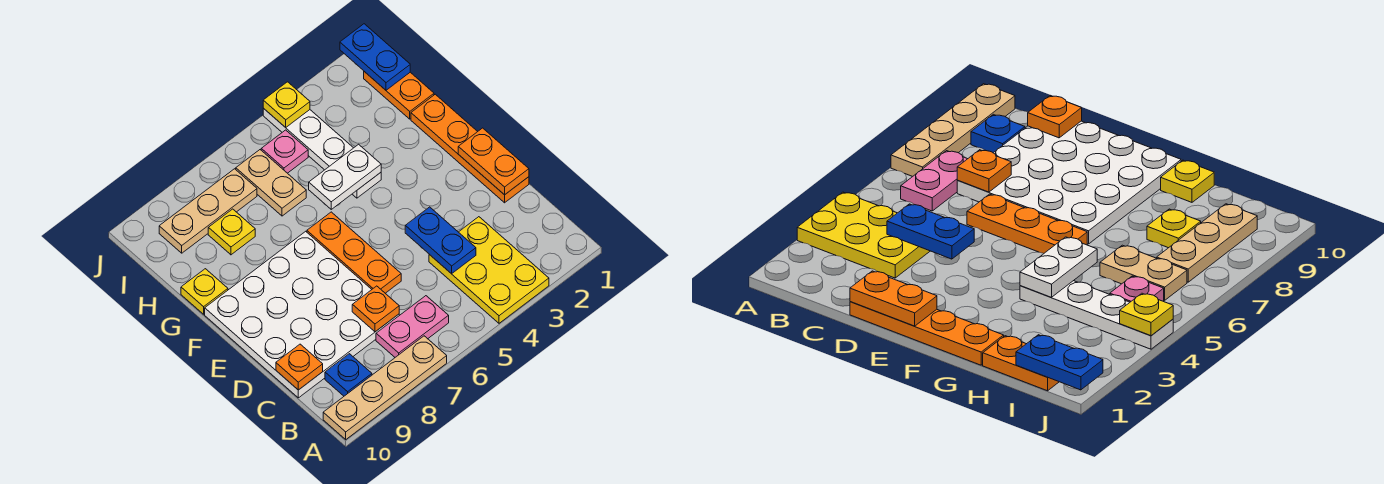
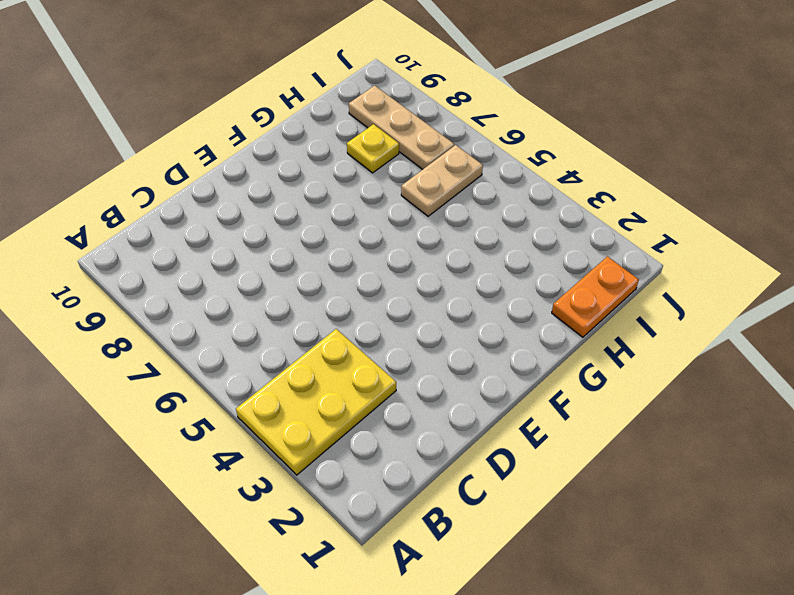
none -> tan 1x4 plate [323,336,447,439]
none -> pink 1x2 plate [376,296,449,357]
none -> blue 1x1 plate [325,354,372,396]

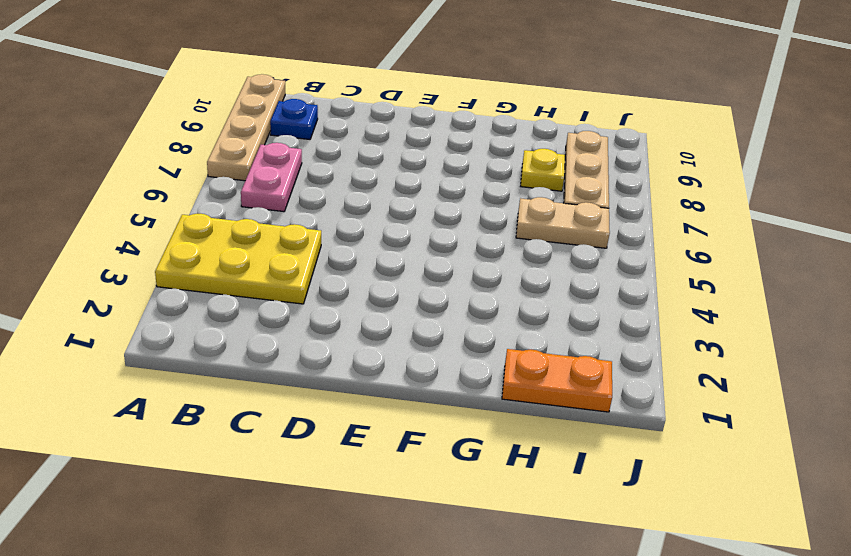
none -> white 4x4 plate [205,231,399,398]
none -> orange 1x4 plate [411,94,529,203]
none -> orange 1x3 plate [307,212,401,293]

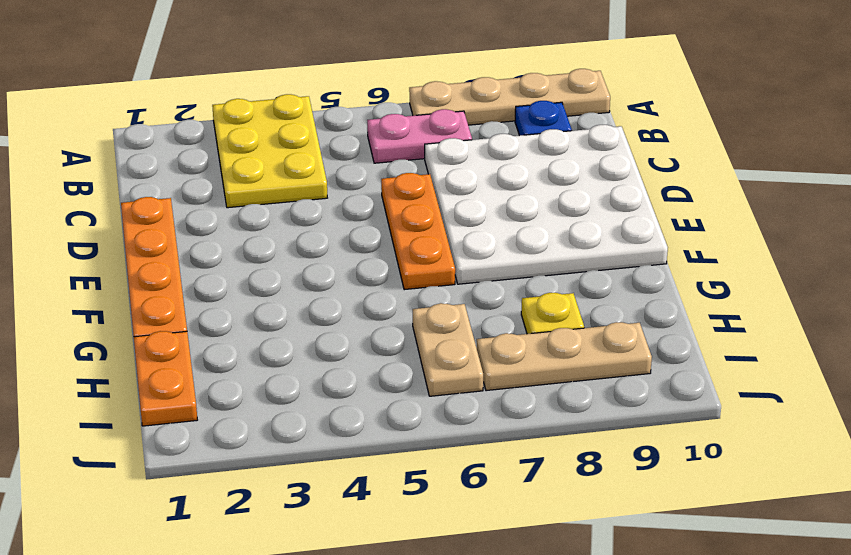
none -> white 1x4 plate [263,108,381,198]
none -> yellow 1x1 plate [181,269,228,314]
none -> pink 1x1 plate [261,130,308,173]

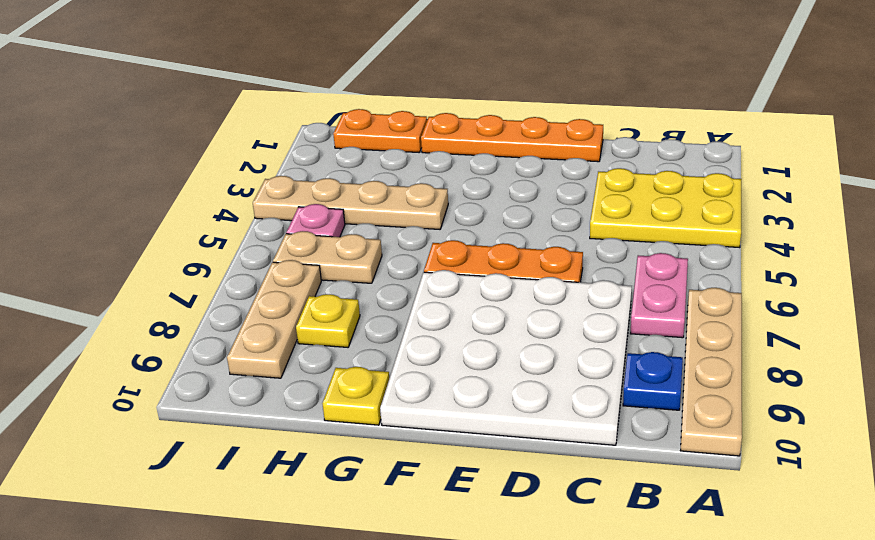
tan 1x4 plate [253,176,448,229] -> white 1x4 plate [263,108,381,198]
none -> blue 1x2 plate [405,207,476,274]
none -> orange 1x1 plate [352,286,399,332]
none -> orange 1x1 plate [276,344,323,390]

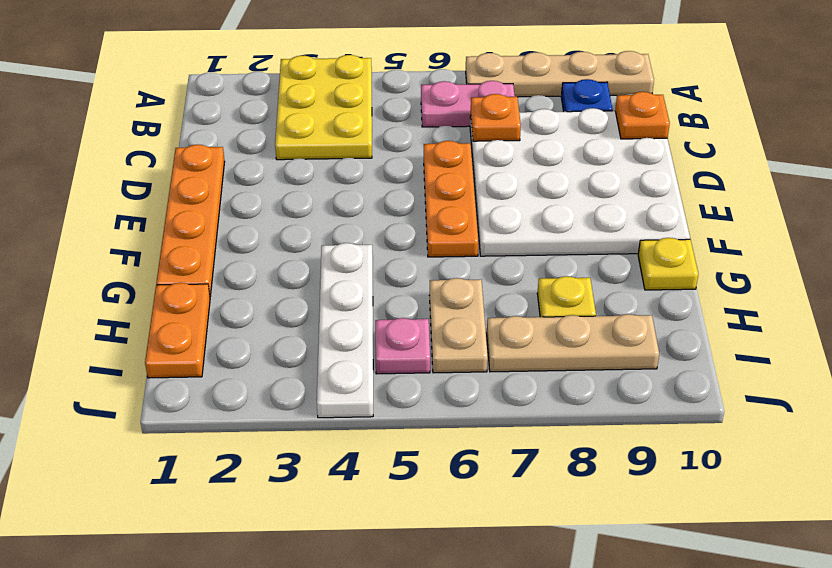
none -> blue 1x2 plate [405,207,476,274]
none -> orange 1x2 plate [458,128,529,195]
none -> white 1x2 plate [309,144,381,209]

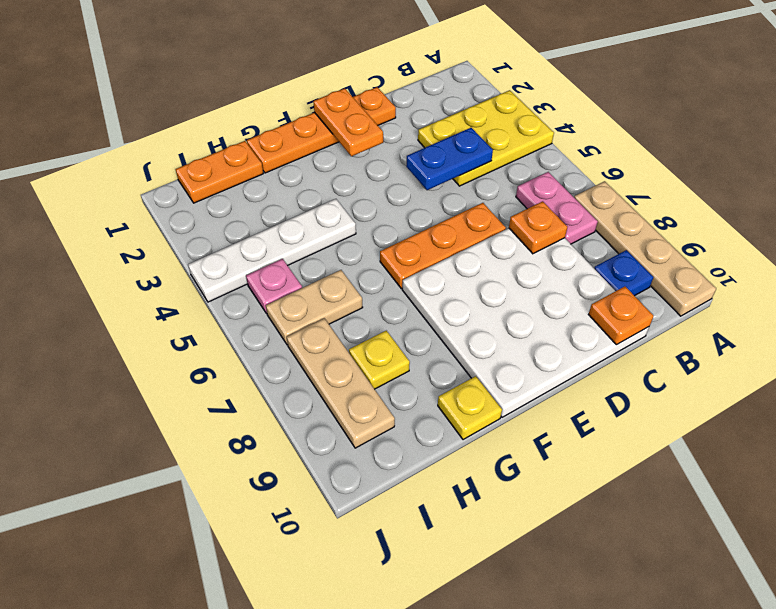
orange 1x2 plate [313,88,383,156] -> orange 1x2 plate turned to [458,128,529,195]
none -> white 1x2 plate [309,144,381,209]
none -> blue 1x2 plate [340,24,410,90]
none -> yellow 1x1 plate [263,82,310,127]

